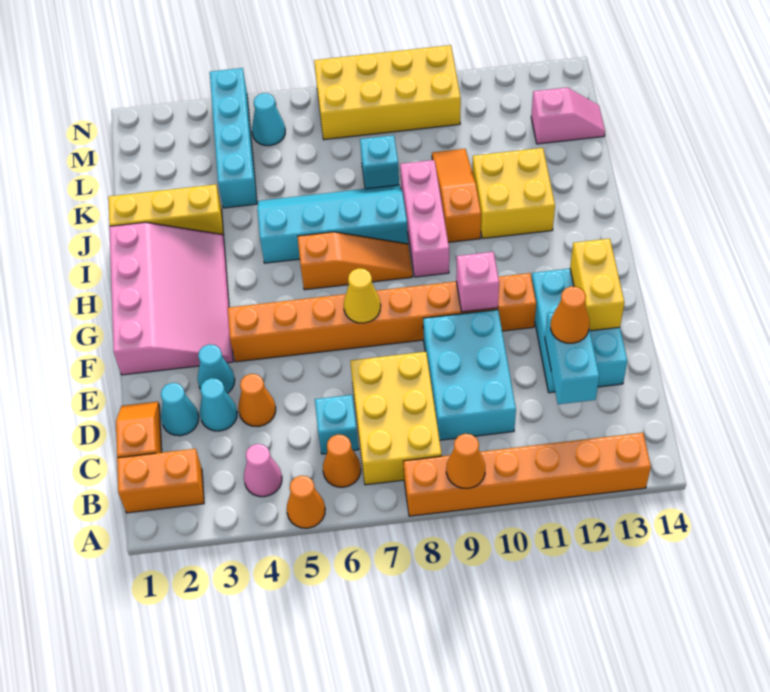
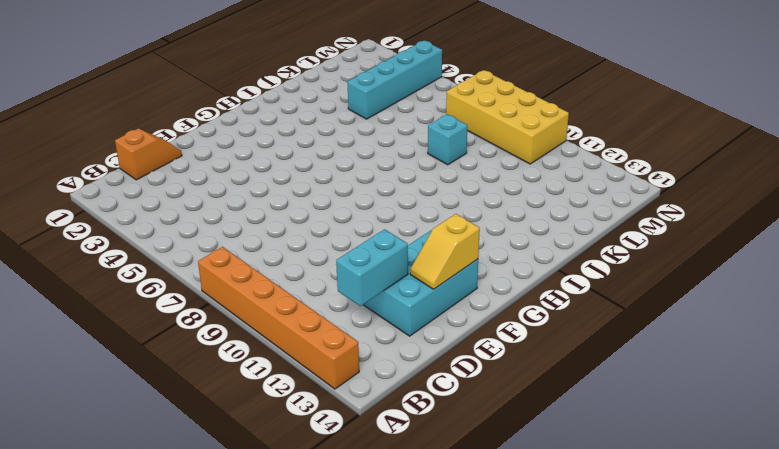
yellow 1x2 slope [410,214,480,289] -> yellow 1x2 brick [570,239,624,331]
none -> orange 1x1 cone [287,476,325,528]
none -> orange 1x2 brick [117,449,204,513]
none -> pink 1x1 cone [244,444,282,497]
none -> orange 1x1 cone [323,434,361,487]

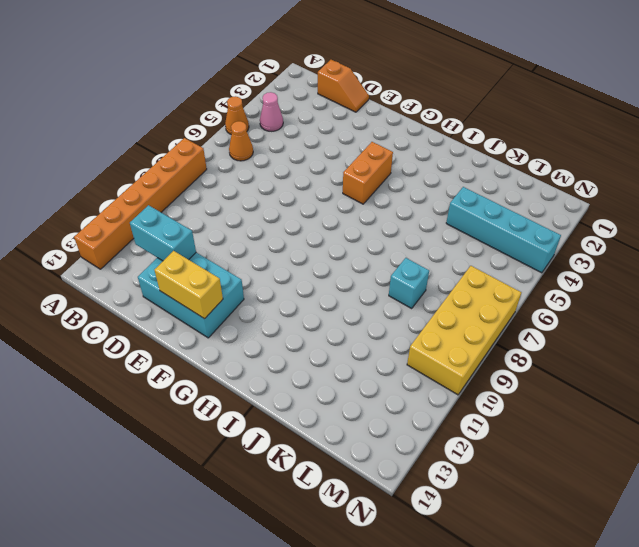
orange 1x2 brick [343,142,393,204] -> orange 1x2 brick moved to [117,449,204,513]
none -> yellow 2x3 brick [350,352,442,485]
none -> cyan 1x1 brick [315,395,359,454]
none -> cyan 2x3 brick [423,310,516,440]
none -> cyan 1x1 cone [161,383,199,436]

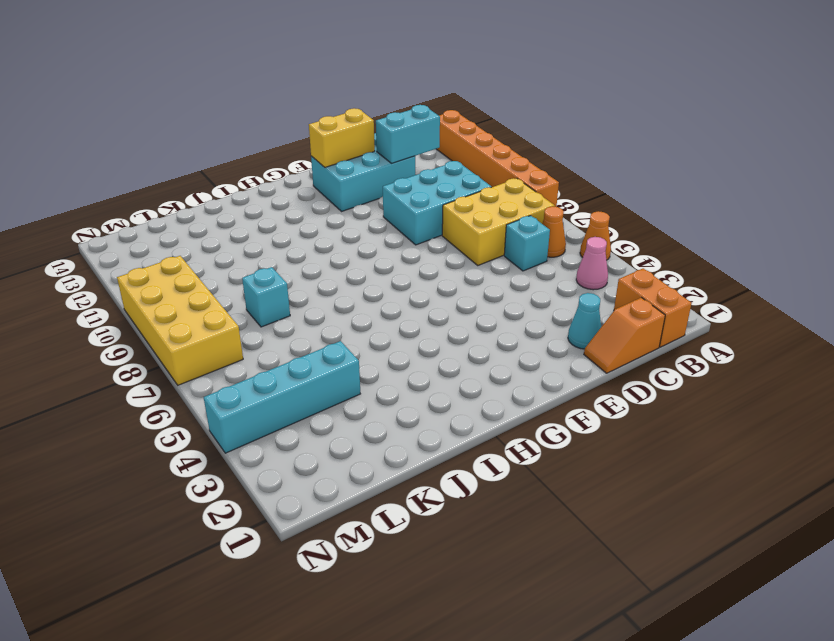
none -> cyan 1x1 cone [200,378,237,431]
none -> orange 1x1 cone [238,374,276,427]
none -> cyan 1x1 cone [198,344,235,393]
none -> pink 3x4 slope [109,222,233,375]

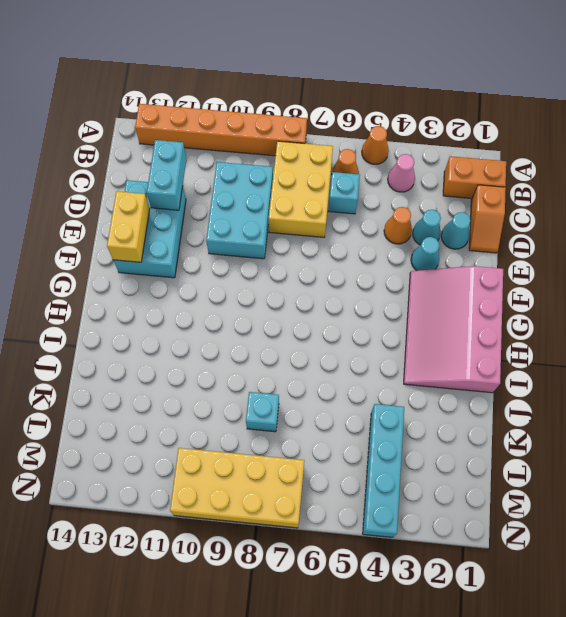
none -> orange 1x8 brick [228,273,536,362]
none -> orange 1x3 slope [298,232,412,290]
none -> pink 1x3 brick [400,160,449,277]
none -> cyan 2x4 slope [257,185,408,263]

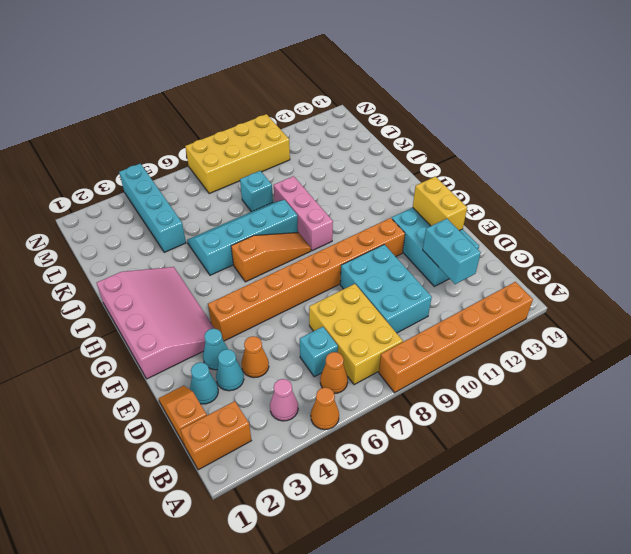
none -> orange 1x3 slope [432,149,481,242]
none -> yellow 2x2 brick [472,148,555,239]
none -> yellow 1x3 brick [108,184,224,237]
none -> pink 1x2 slope [531,87,605,144]

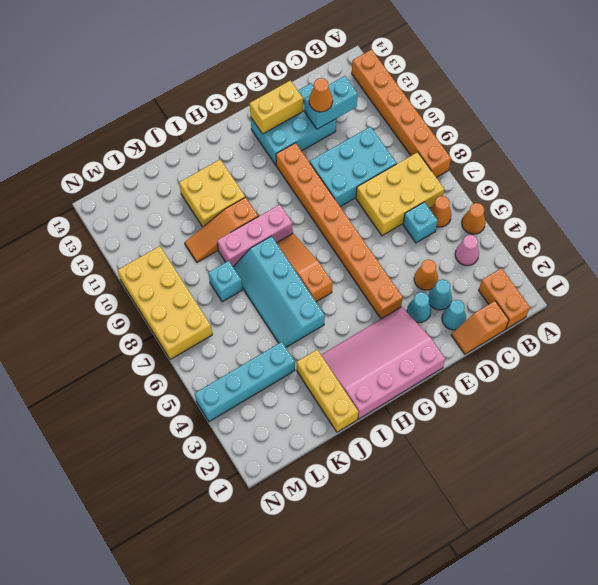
none -> pink 1x2 slope [531,87,605,144]
none -> cyan 1x1 cone [252,93,285,146]
none -> orange 1x1 cone [446,434,485,488]
none -> yellow 1x1 cone [344,268,381,323]

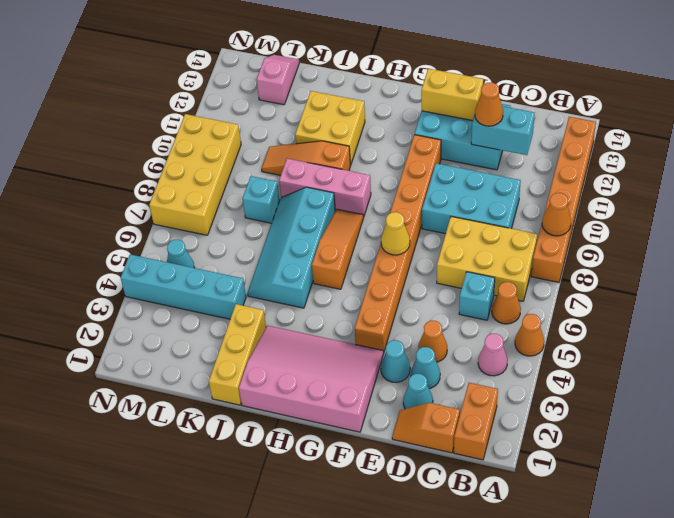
none -> pink 1x1 brick [456,252,499,312]

